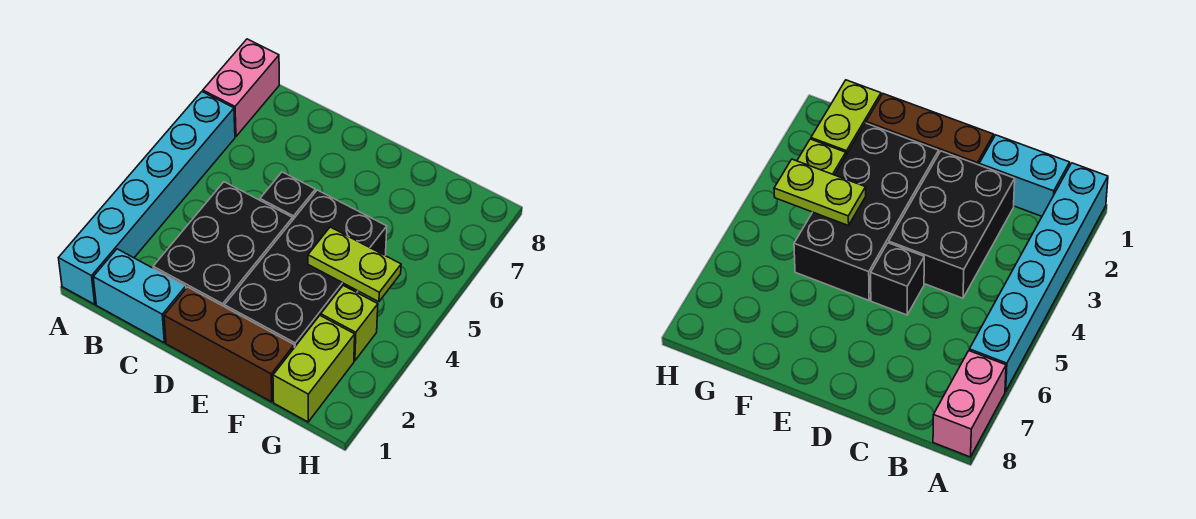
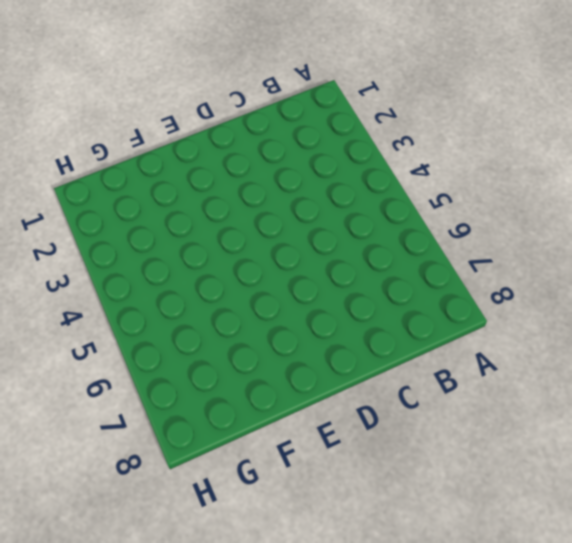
none -> cyan 1x6 brick [59,92,235,304]
none -> pink 1x2 brick [203,39,279,136]

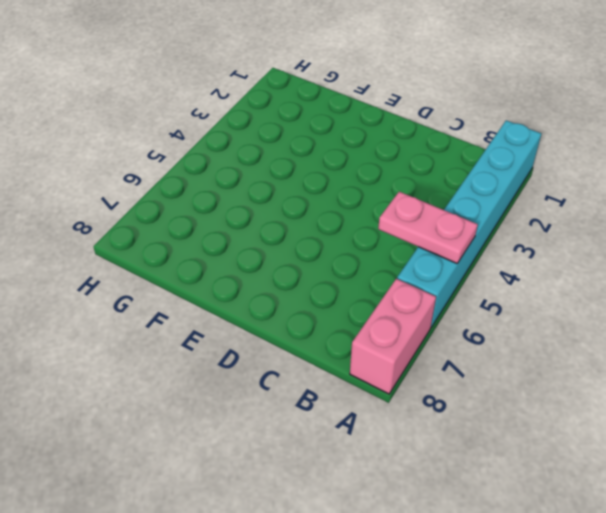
pink 1x2 plate [378,192,478,263] -> none
none -> cyan 1x2 brick [93,249,186,343]
none -> black 2x3 brick [153,182,293,307]

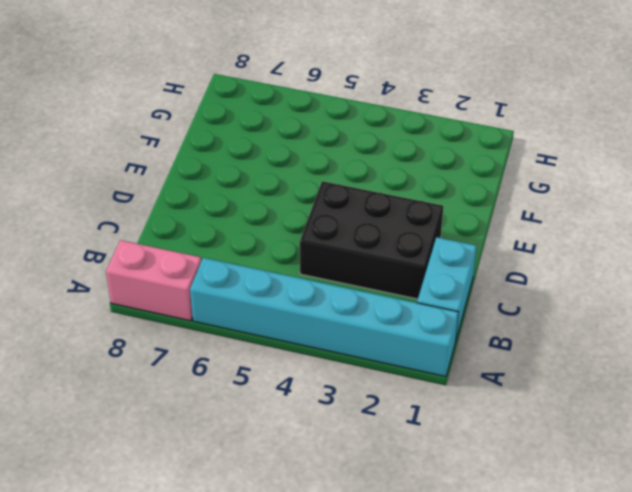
none -> brown 1x3 brick [164,287,294,402]
none -> black 1x1 brick [260,172,315,219]

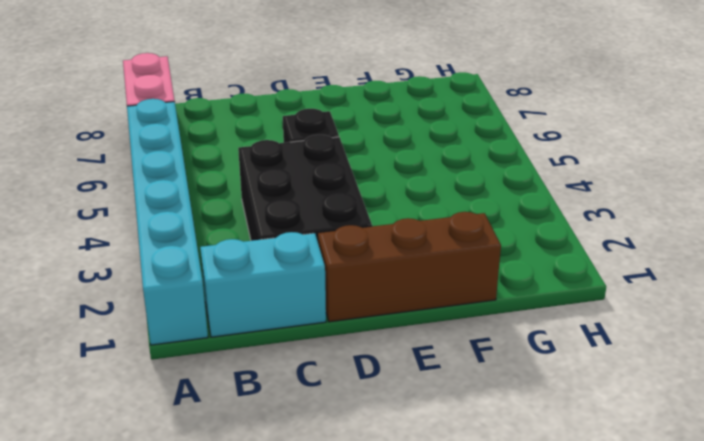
none -> black 2x4 brick [224,190,387,347]
none -> lime 1x2 brick [273,316,355,422]

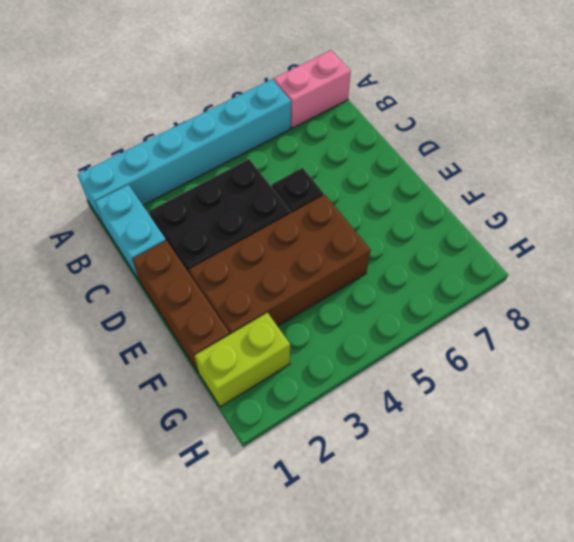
brown 2x4 brick [189,195,371,334] -> black 2x4 brick [224,190,387,347]
none -> lime 1x1 brick [321,286,378,361]
none -> lime 1x2 plate [308,227,401,302]

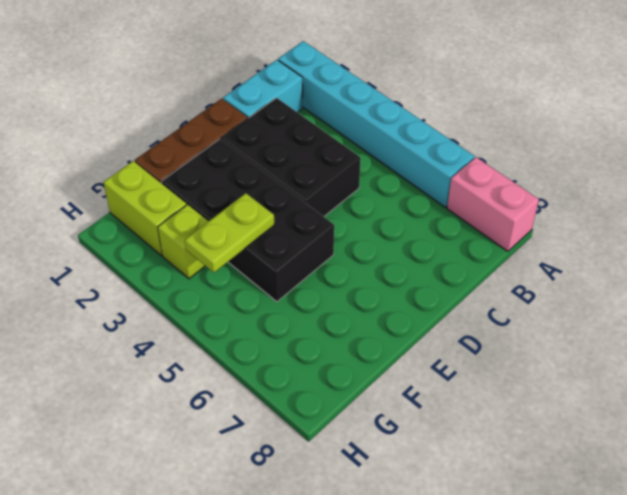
none -> black 1x1 brick [260,172,315,219]

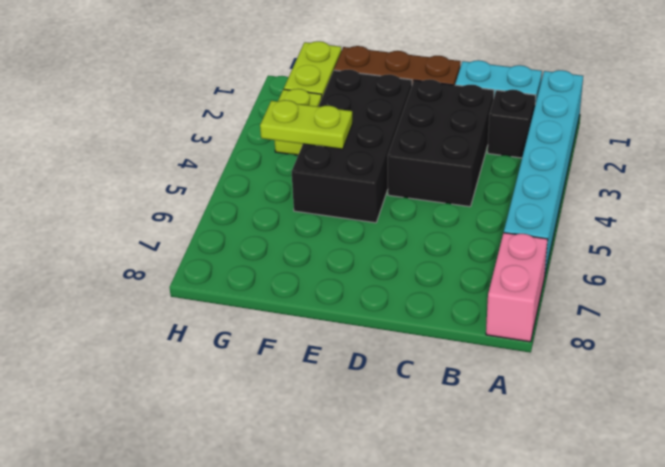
black 1x1 brick [488,90,536,158] -> black 1x1 brick moved to [260,172,315,219]

